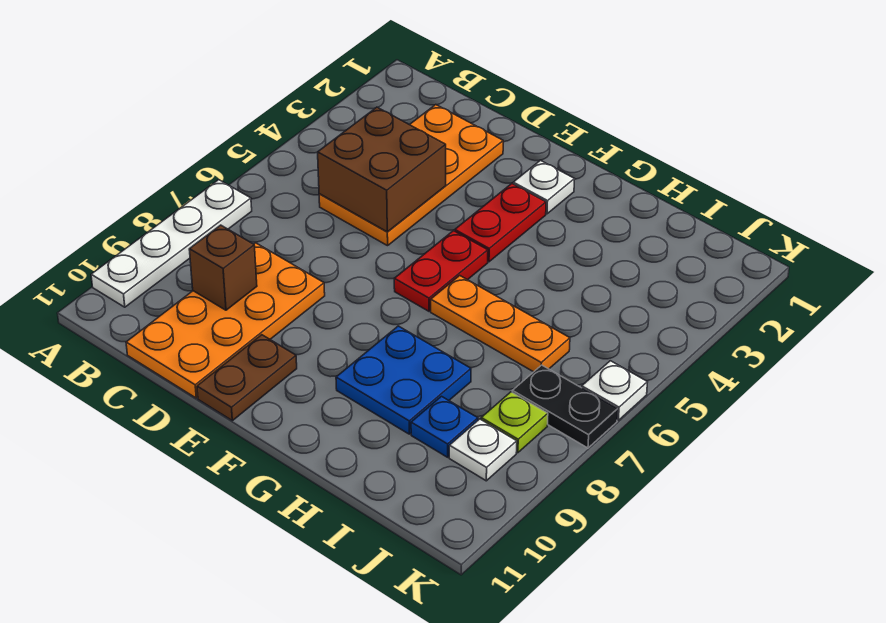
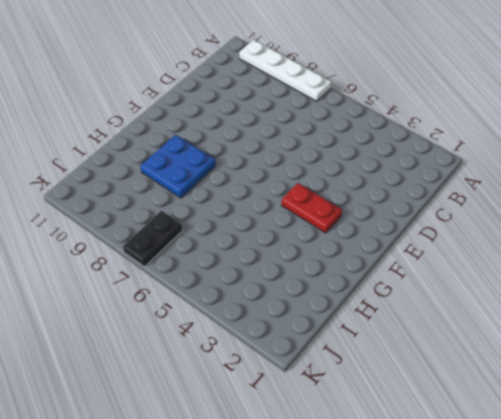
none -> orange 2x4 plate [319,105,503,246]
none -> orange 2x4 plate [126,243,325,398]
none -> brown 1x2 plate [197,335,297,421]

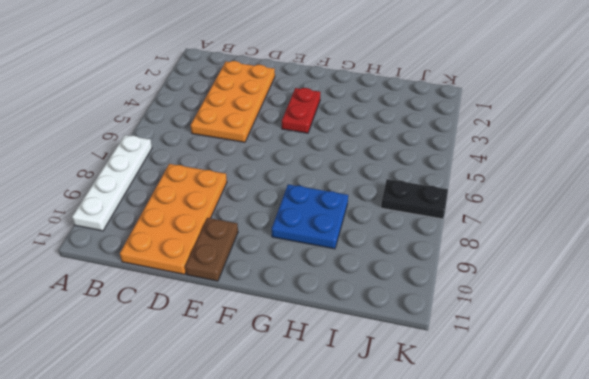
none -> white 1x1 plate [513,160,575,214]
none -> red 1x2 plate [394,231,488,311]
none -> orange 1x3 plate [431,276,570,372]

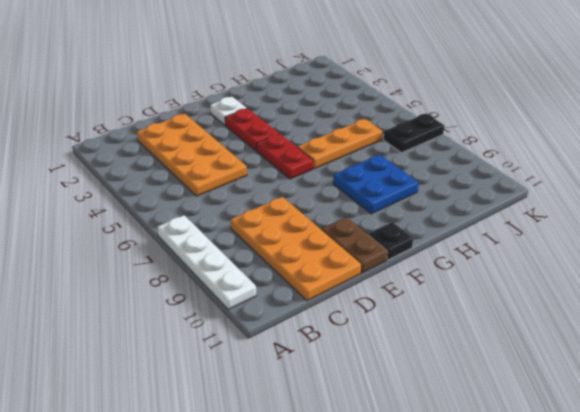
black 1x1 plate [368,222,413,260] -> none
none -> blue 1x1 plate [411,396,478,457]
none -> lime 1x1 plate [481,392,548,453]
none -> white 1x1 plate [449,419,517,481]

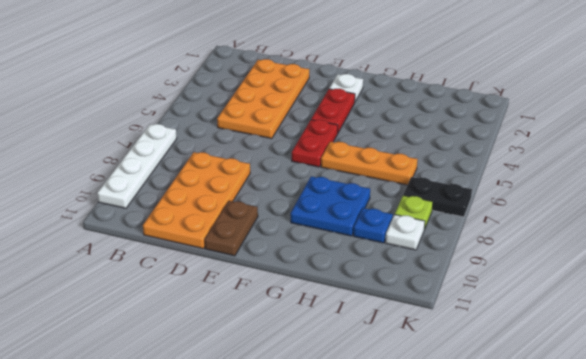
none -> white 1x1 plate [582,361,647,420]
none -> brown 2x2 brick [318,107,446,232]
none -> brown 1x1 brick [189,225,257,310]

